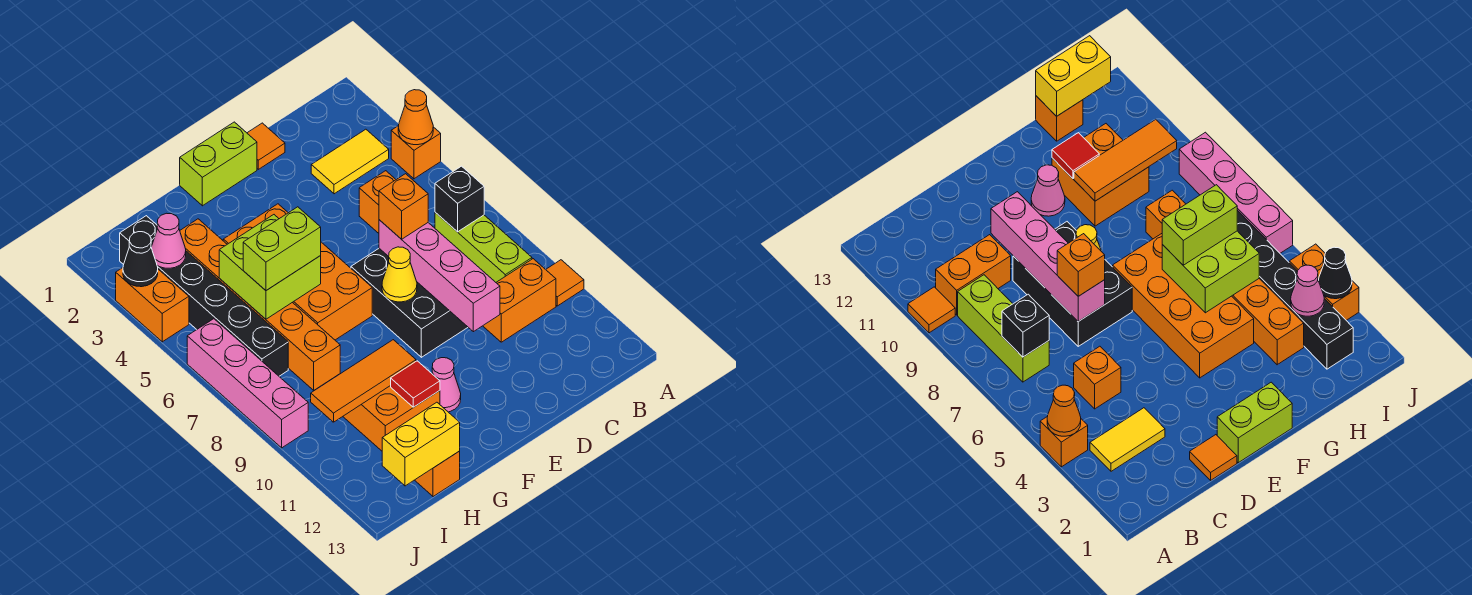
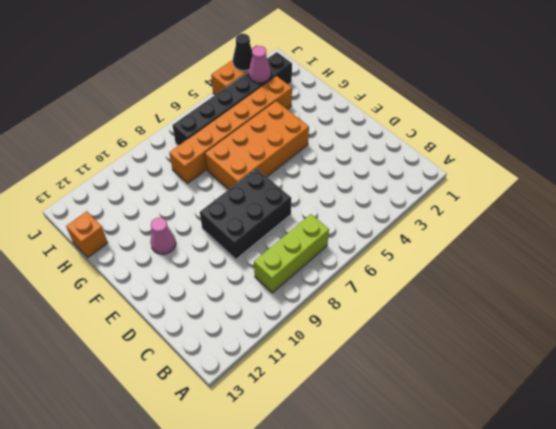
none -> orange 1x1 brick [391,126,441,179]
none -> orange 1x1 tile [546,260,584,306]
none -> yellow 1x2 tile [311,129,389,194]

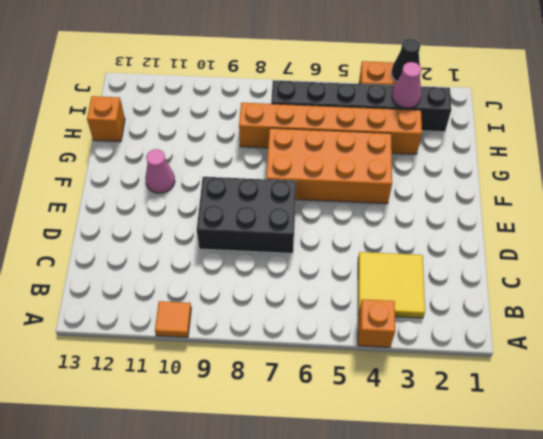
yellow 2x2 tile [358,252,425,318] -> yellow 1x2 tile [311,129,389,194]
none -> lime 1x3 brick [435,212,532,282]
none -> orange 1x2 brick [483,259,556,342]
none -> orange 1x1 brick [359,171,396,233]

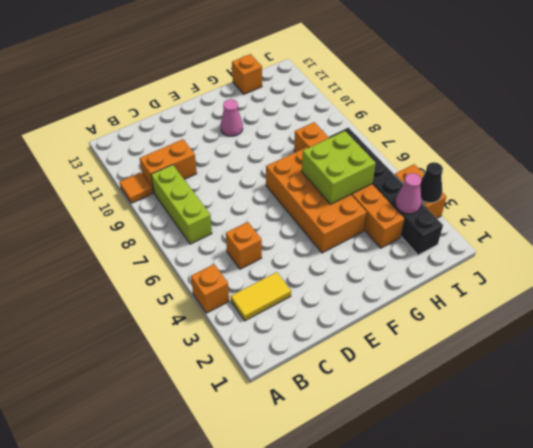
none -> orange 1x1 tile [247,123,285,169]
none -> black 2x3 brick [351,249,468,357]
none -> lime 1x2 brick [180,122,257,206]

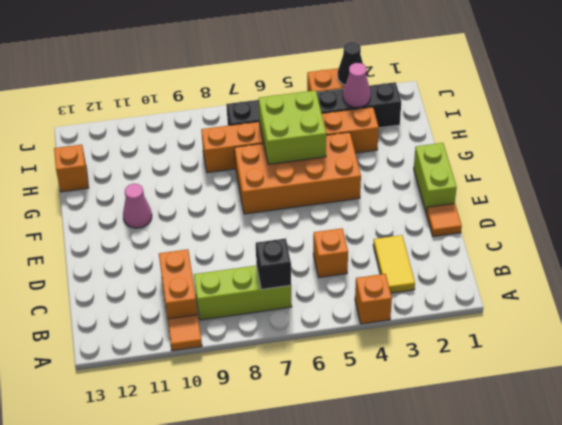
none -> black 2x3 brick [351,249,468,357]
none -> orange 2x2 brick [343,386,440,451]
none -> pink 1x4 brick [187,319,308,448]

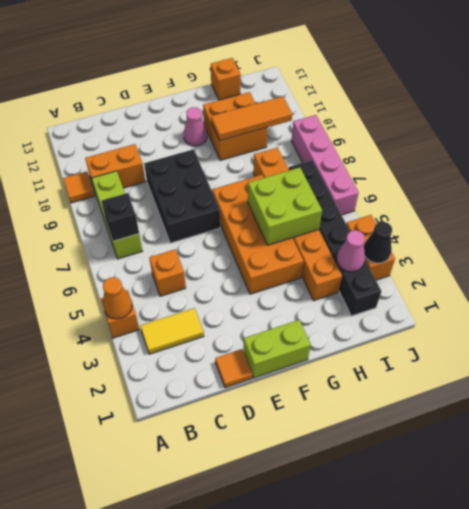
none -> pink 1x4 brick [379,220,500,332]
none -> yellow 1x1 cone [382,247,417,302]
none -> red 1x1 tile [391,361,440,407]

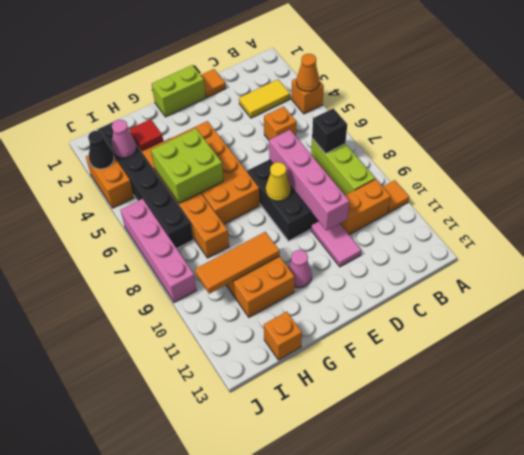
pink 1x2 tile [311,221,361,267] -> none
red 1x1 tile [130,119,163,151] -> red 1x1 tile moved to [391,361,440,407]
none -> yellow 1x2 brick [382,402,460,486]
none -> orange 1x1 brick [379,174,428,239]
none -> lime 1x2 brick [243,207,321,291]

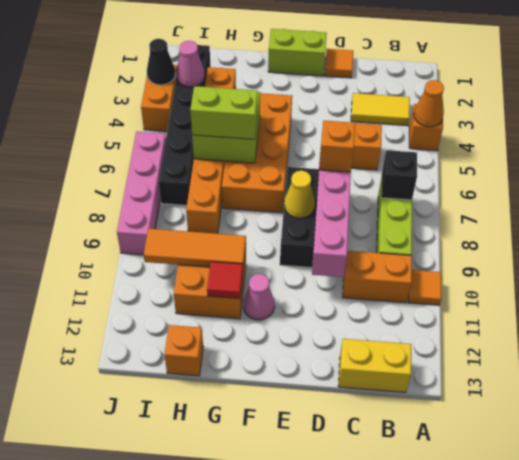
yellow 1x2 brick [338,339,411,392] -> yellow 1x2 brick moved to [382,402,460,486]

